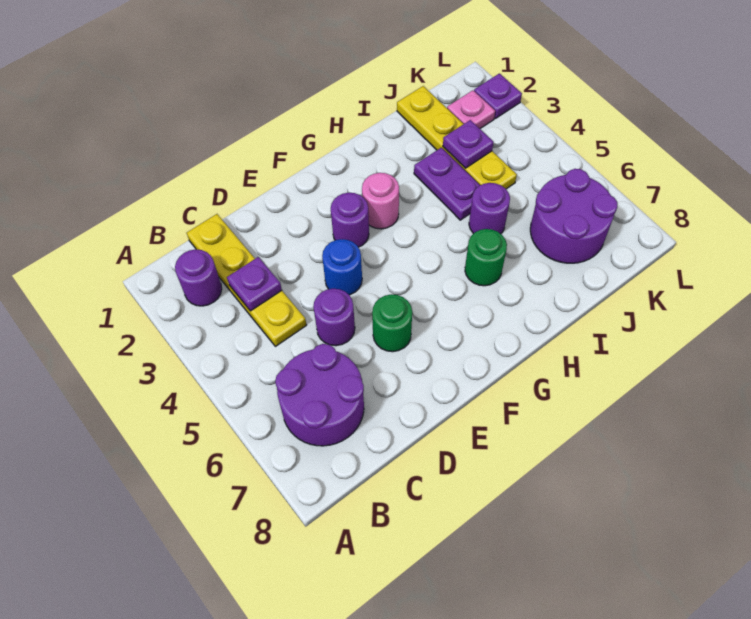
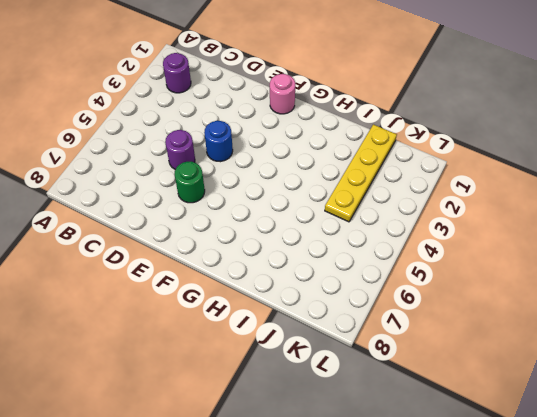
pink 1x1 round brick [270,74,295,114] -> pink 1x1 round brick moved to [362,173,399,229]
none -> purple 2x2 round brick [275,344,364,446]
none -> yellow 1x4 plate [187,214,306,346]
none -> purple 1x1 round brick [331,193,369,247]

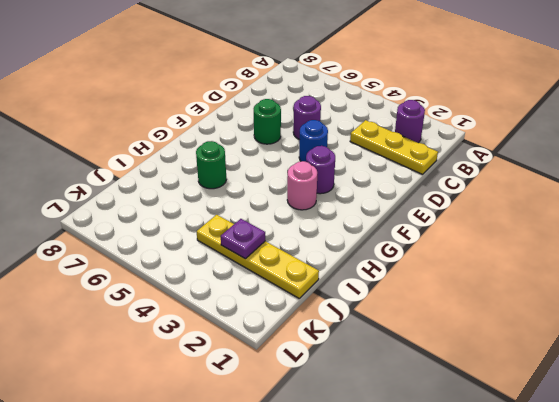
yellow 1x3 plate [350,120,438,174] -> yellow 1x4 plate [187,214,306,346]
none -> purple 2x2 round brick [275,344,364,446]
none -> purple 1x2 plate [414,148,480,220]
none -> purple 1x1 round brick [469,183,510,234]

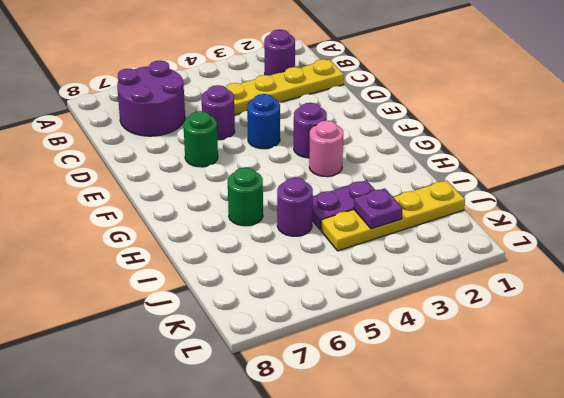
none -> purple 2x2 round brick [530,169,617,263]
none -> pink 1x1 plate [447,90,495,128]
none -> purple 1x1 plate [474,74,522,118]

